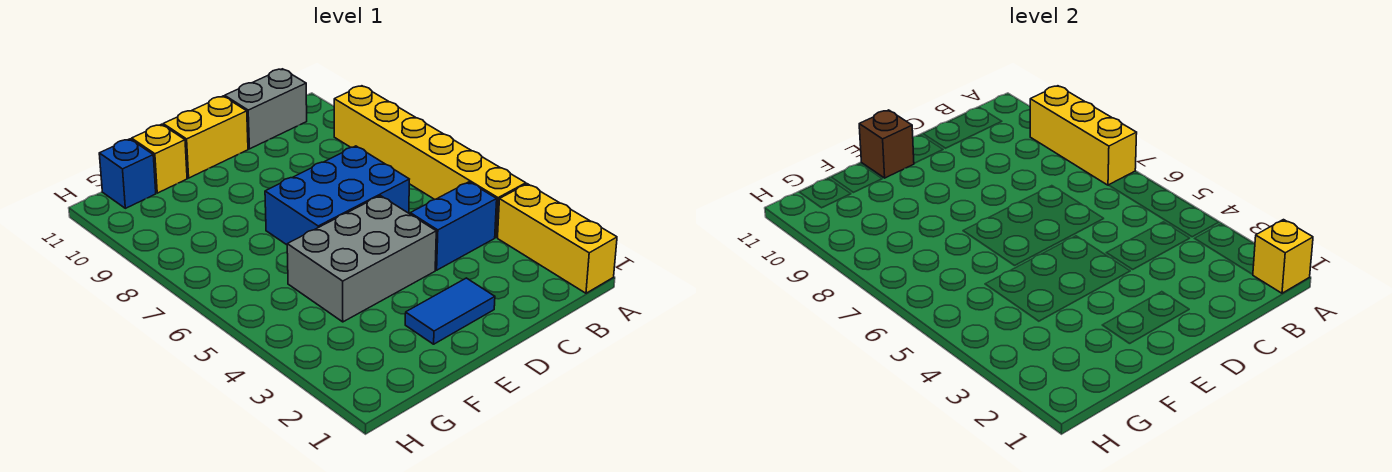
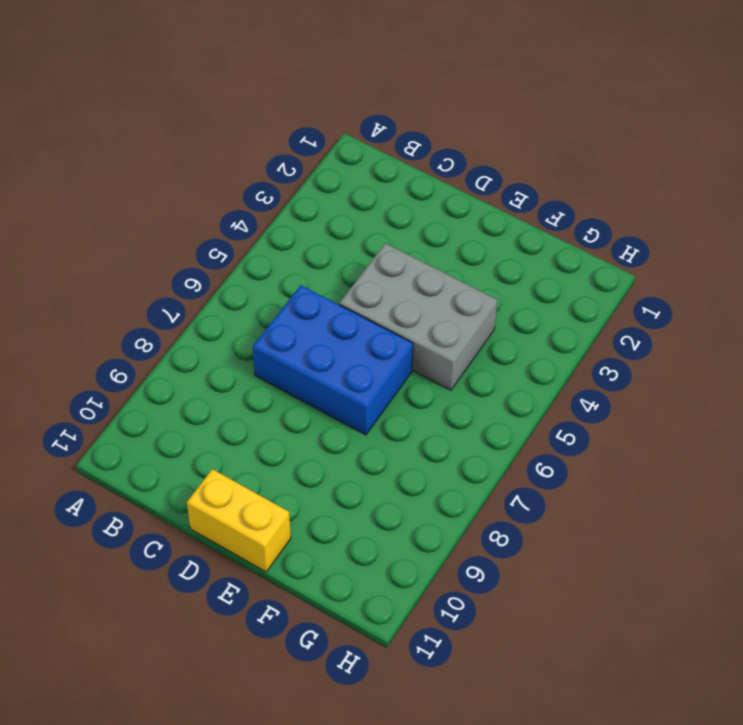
none -> yellow 1x3 brick [498,184,617,293]
none -> yellow 1x6 brick [334,86,526,237]
none -> blue 1x2 brick [410,182,497,270]

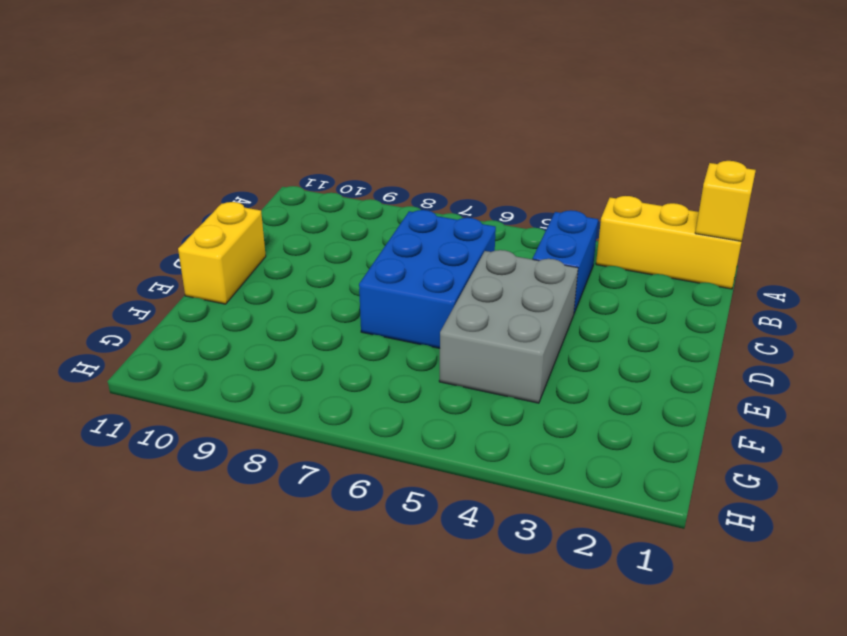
none -> yellow 1x6 brick [334,86,526,237]
none -> grey 1x2 brick [225,69,307,149]
none -> blue 1x2 tile [405,278,495,344]

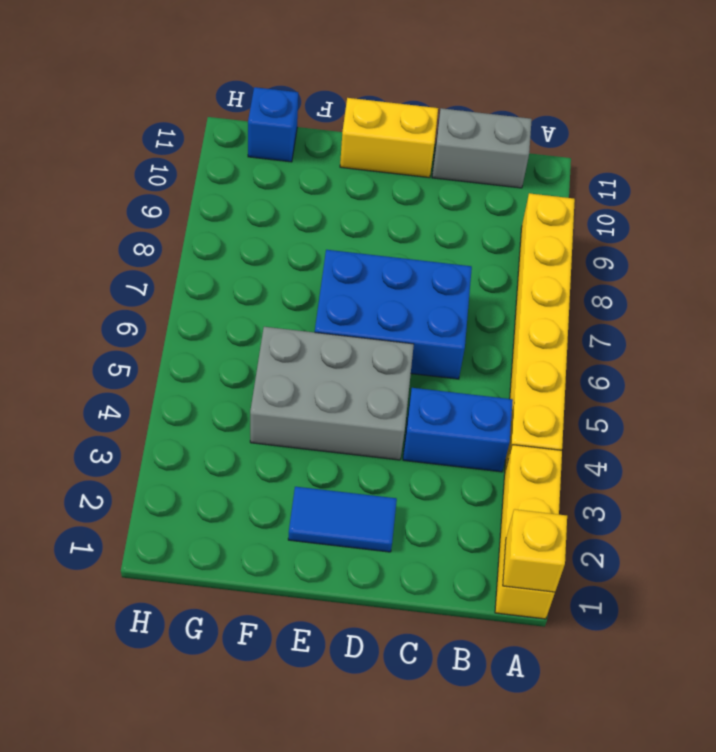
none -> yellow 1x1 brick [132,124,187,193]
none -> yellow 1x3 brick [1030,86,1137,185]
none -> brown 1x1 brick [859,110,914,178]

